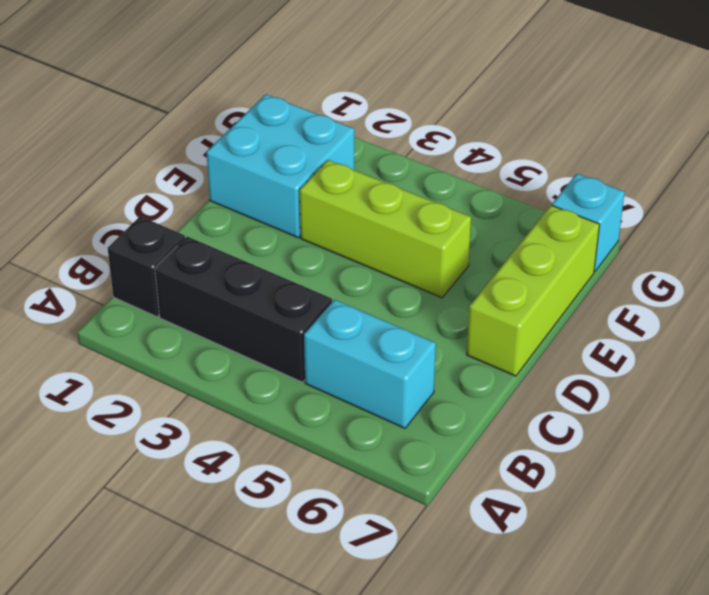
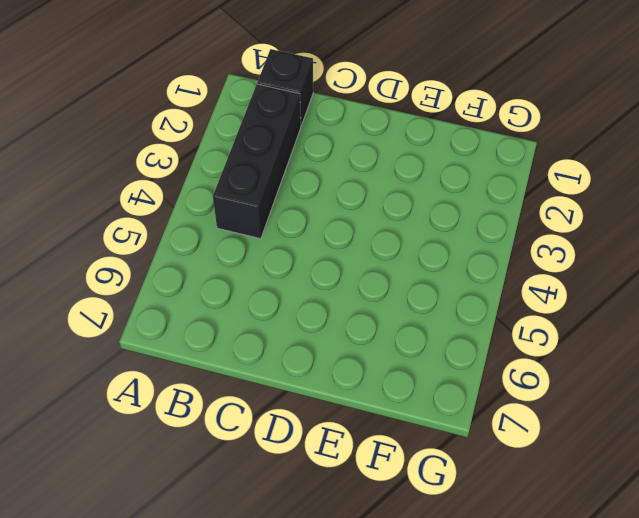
none -> cyan 1x2 brick [304,300,436,428]
none -> lime 1x3 brick [467,205,600,376]

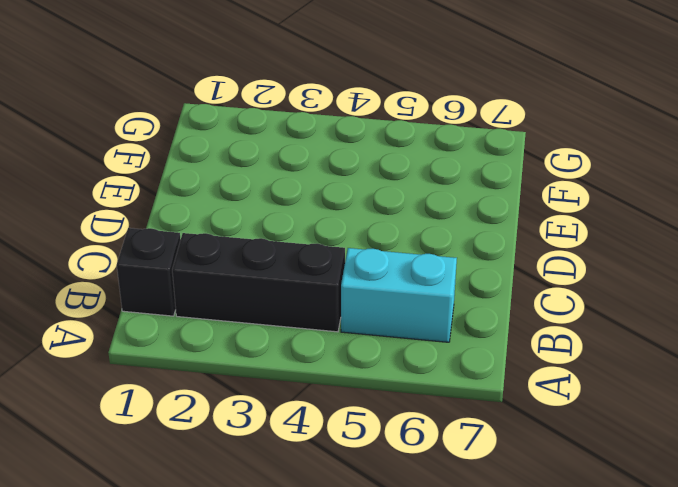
none -> lime 1x3 brick [467,205,600,376]
none -> cyan 2x2 brick [207,94,354,238]

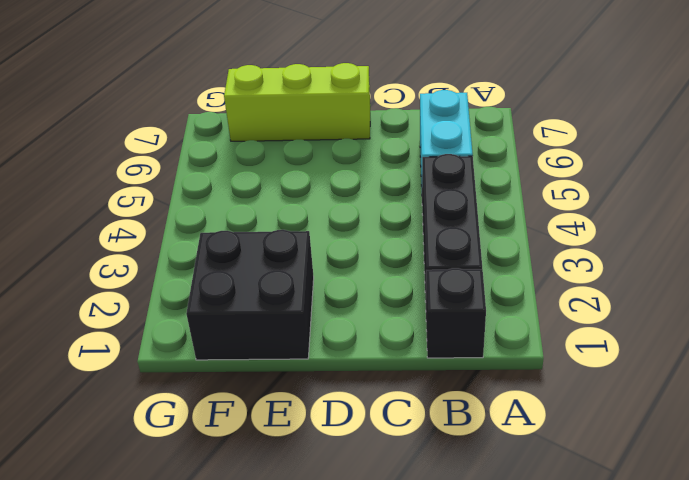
black 2x2 brick [186,230,314,360] -> cyan 2x2 brick [207,94,354,238]
none -> lime 1x3 brick [300,160,471,298]
none -> cyan 1x1 brick [552,174,625,272]

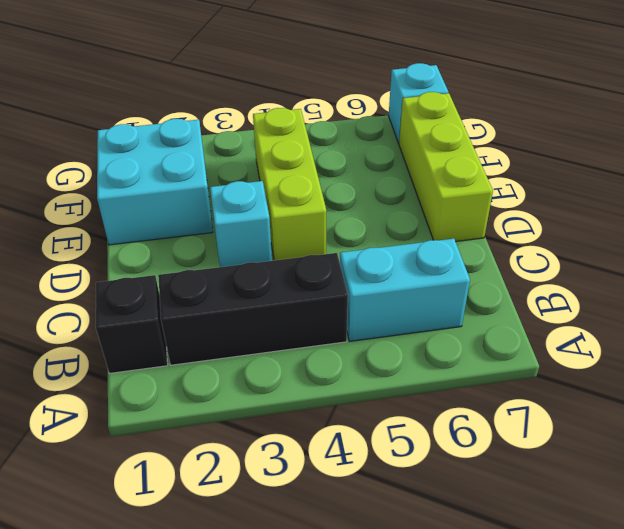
cyan 1x1 brick [210,181,272,267] -> none
lime 1x3 brick [253,108,326,260] -> lime 1x3 brick turned to [300,160,471,298]

